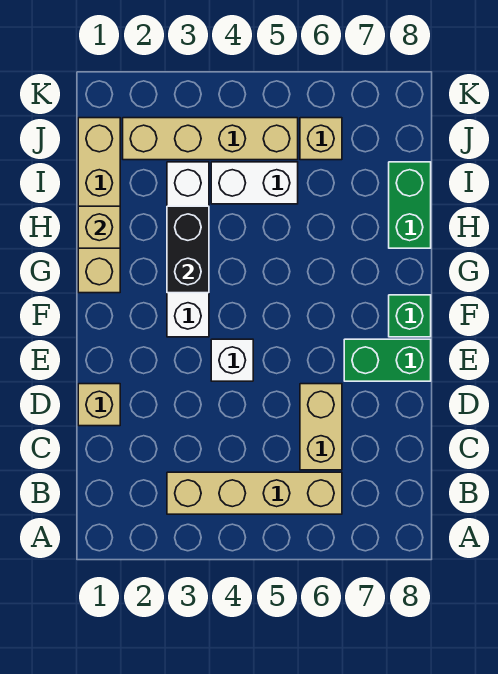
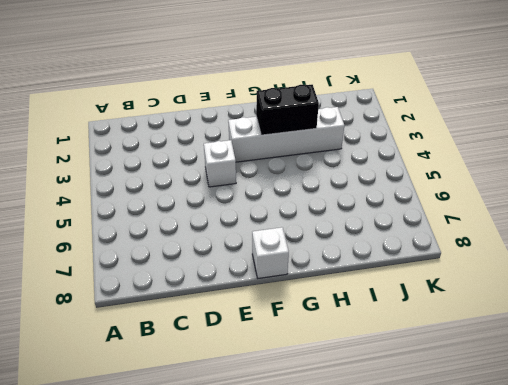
white 1x1 brick [252,227,289,278] -> green 1x1 brick [389,295,431,337]
none -> tan 1x4 brick [167,472,342,514]
none -> tan 1x2 brick [300,384,342,470]
none -> tan 1x1 brick [78,384,120,426]

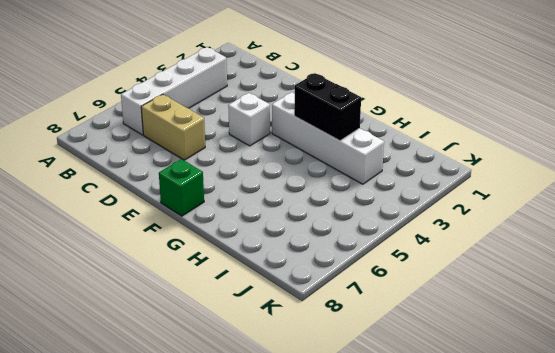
white 1x4 brick [121,47,227,135] -> tan 1x4 brick [167,472,342,514]
none -> tan 1x1 brick [78,384,120,426]
none -> green 1x2 brick [344,339,431,381]
none -> tan 1x4 brick [78,118,120,293]

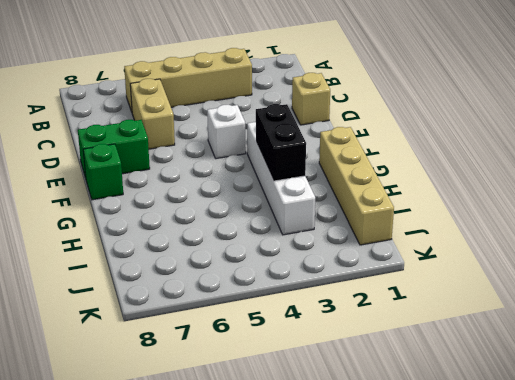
none -> green 1x2 brick [389,162,431,248]
none -> white 1x2 brick [211,162,298,204]
none -> tan 1x4 brick [123,118,298,160]

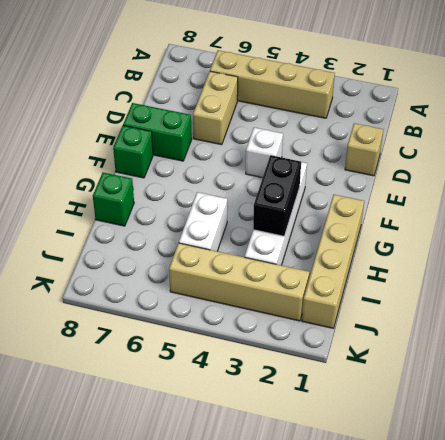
white 1x2 brick [179,192,227,251] -> white 1x2 brick turned to [211,162,298,204]
green 1x1 brick [93,172,134,226] -> green 1x2 brick [389,162,431,248]
none -> tan 1x1 brick [300,118,342,160]
none -> tan 1x1 brick [78,206,120,248]

